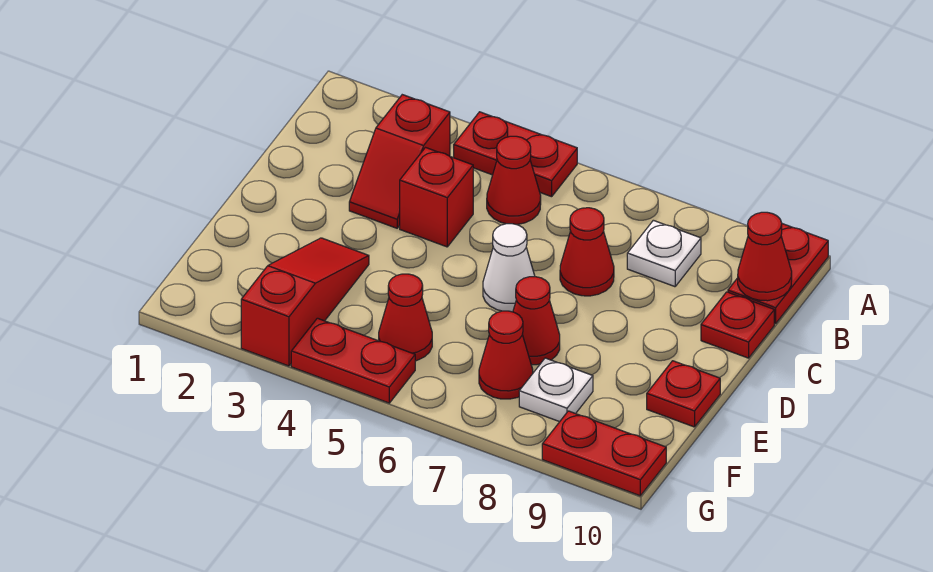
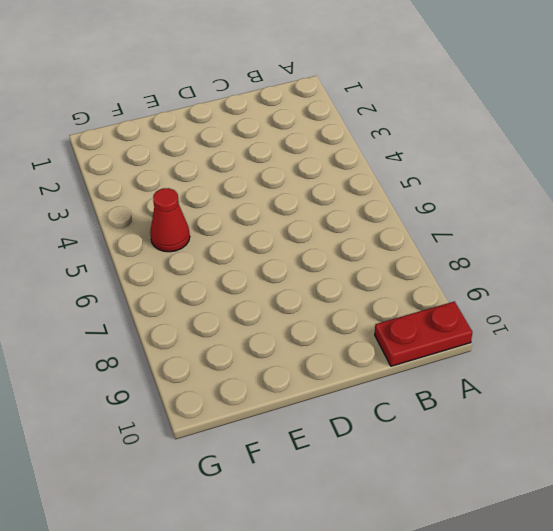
none -> red 1x2 plate [454,112,577,197]
none -> red 1x2 slope [349,95,450,228]
none -> red 1x1 cone [487,136,541,224]

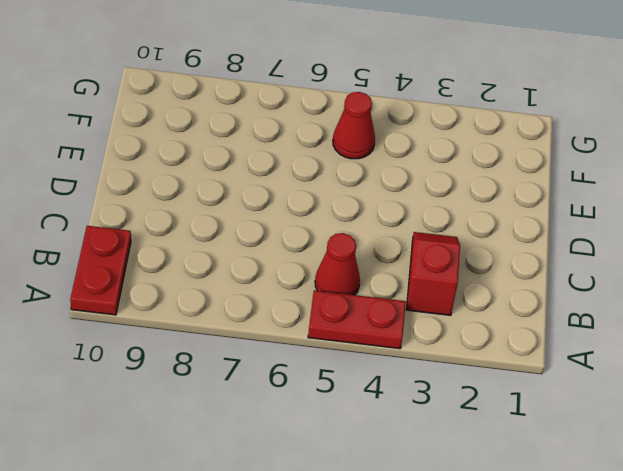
none -> white 1x1 plate [627,220,701,287]
none -> red 1x1 brick [400,148,473,247]
none -> red 1x1 cone [560,208,614,296]

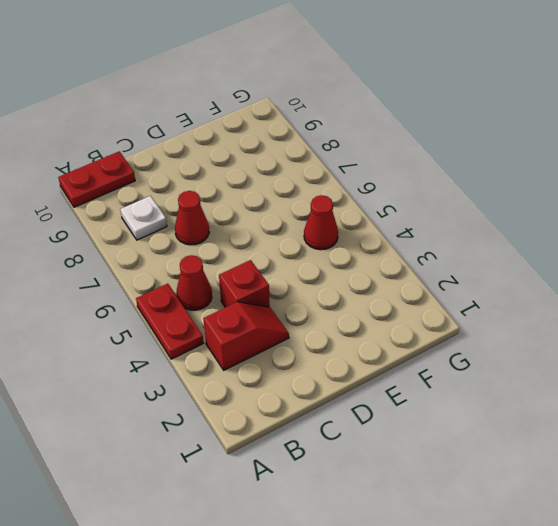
none -> red 1x1 plate [701,292,774,358]
none -> white 1x1 cone [483,224,535,312]
none -> red 1x3 slope [241,238,369,366]

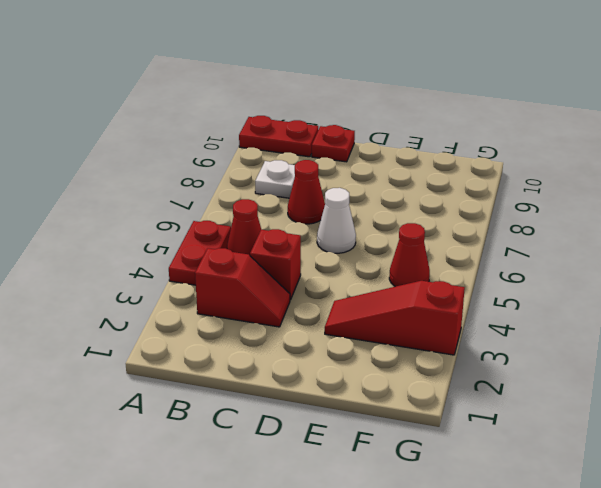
none -> red 1x1 cone [513,277,560,365]
none -> red 1x1 plate [647,361,720,427]
none -> red 1x1 cone [479,311,533,399]

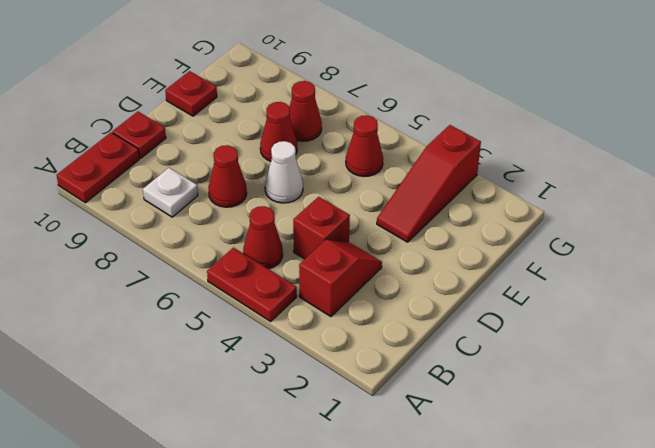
none -> white 1x1 plate [519,358,593,422]
none -> red 1x2 plate [291,318,415,403]
none -> red 1x2 plate [542,411,666,496]

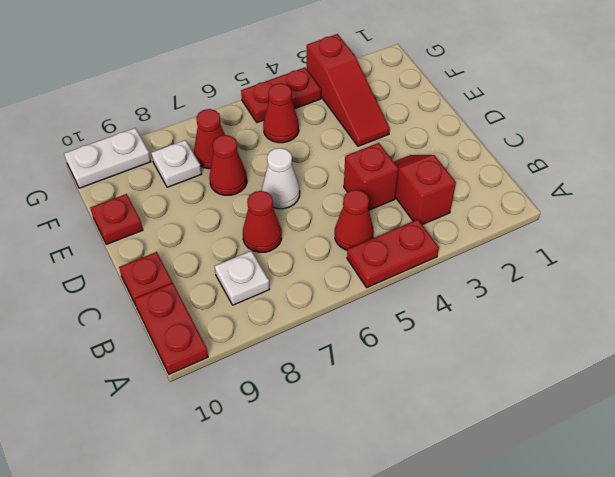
white 1x2 plate [64,128,151,188] -> red 1x2 plate [542,411,666,496]
none -> red 1x1 cone [738,212,792,301]

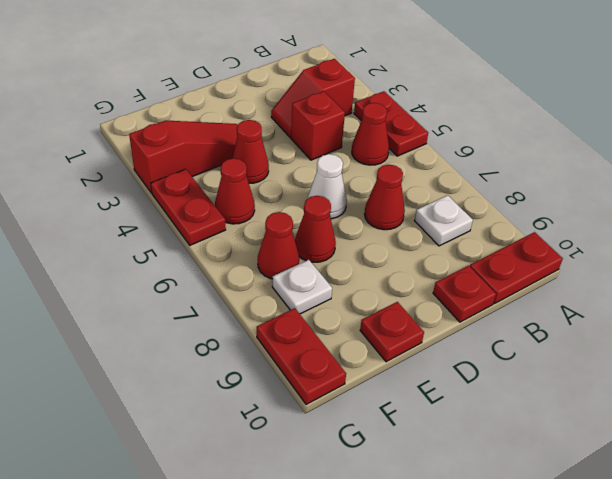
red 1x1 cone [232,120,269,183] -> red 1x1 cone moved to [738,212,792,301]

